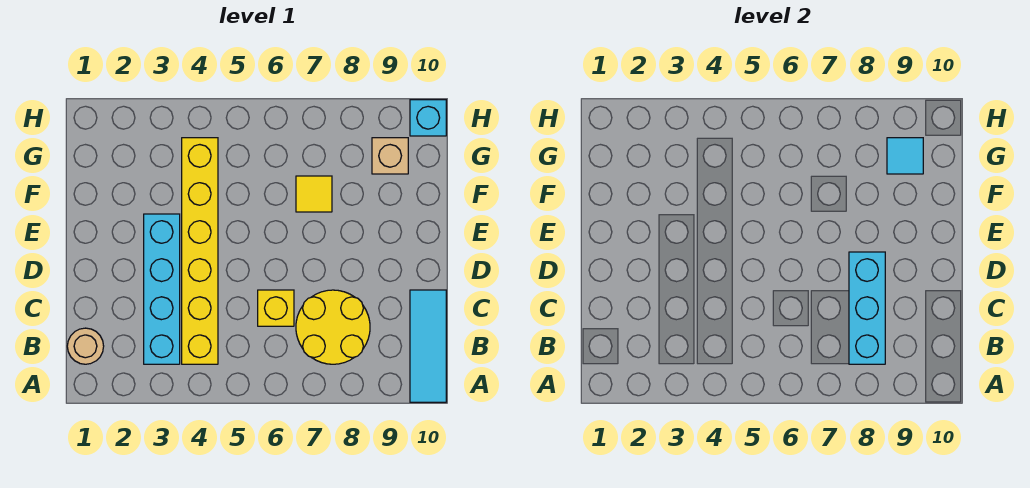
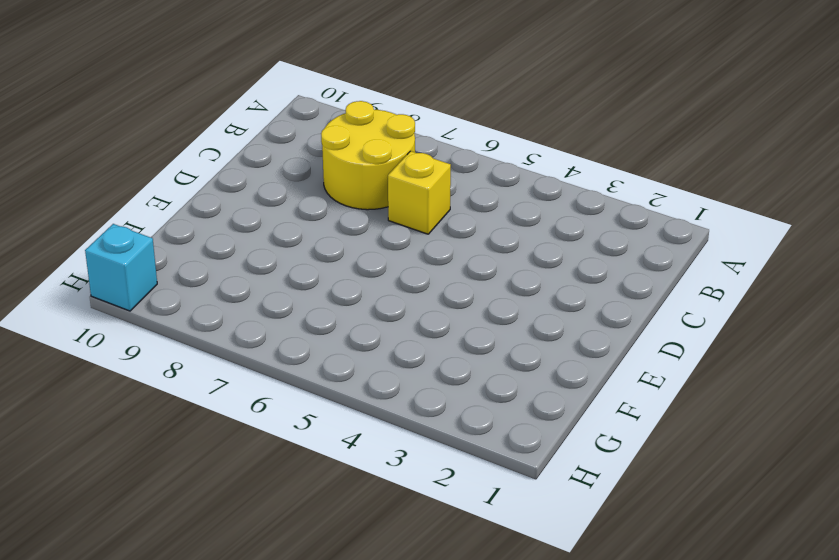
none -> cyan 1x3 tile [410,290,446,402]
none -> tan 1x1 round brick [67,328,104,364]

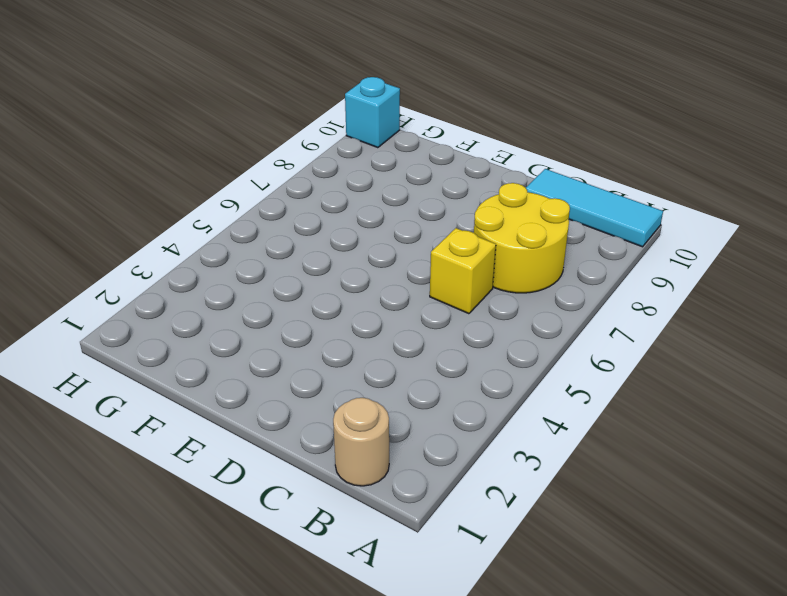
none -> cyan 1x4 brick [144,214,180,364]
none -> yellow 1x6 brick [182,138,218,364]

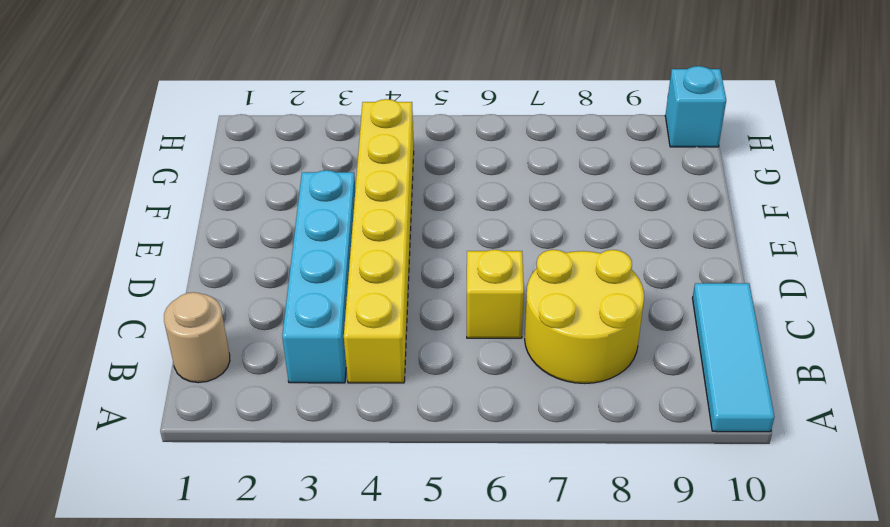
none -> yellow 1x1 tile [296,176,332,212]
none -> tan 1x1 brick [372,138,408,174]

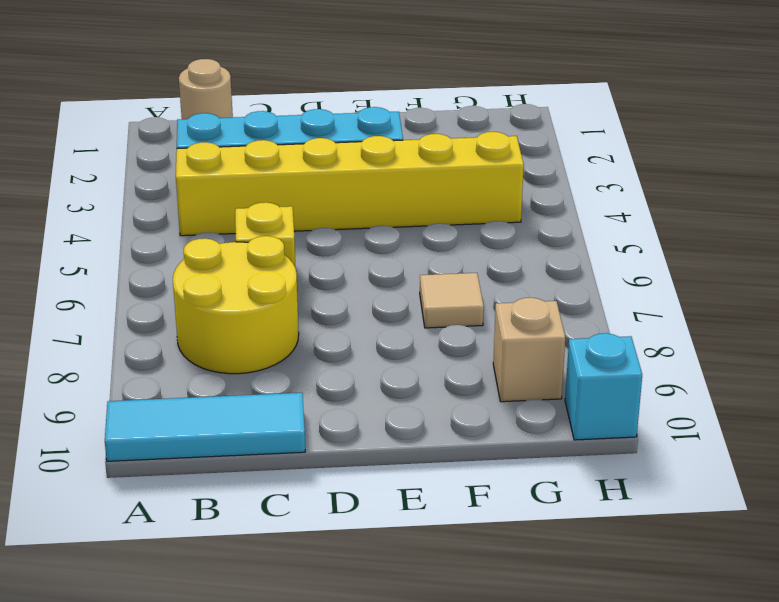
tan 1x1 tile [420,273,484,328] -> yellow 1x1 tile [296,176,332,212]
none -> cyan 1x3 brick [849,252,885,364]
none -> cyan 1x1 tile [887,138,923,174]

